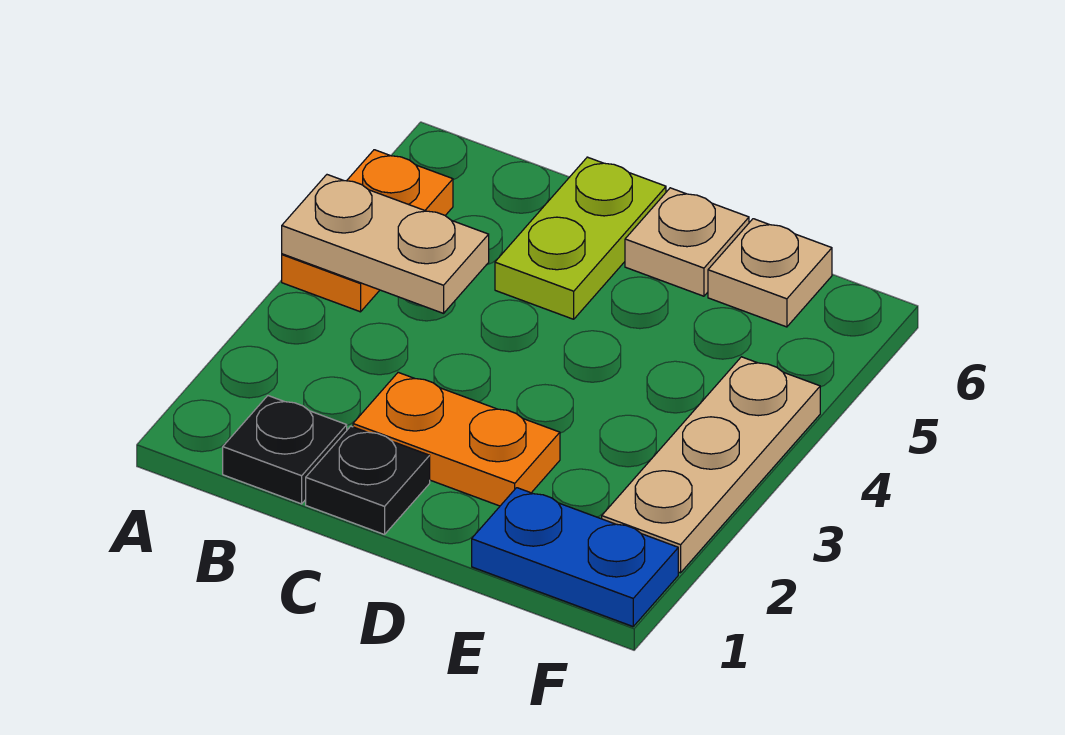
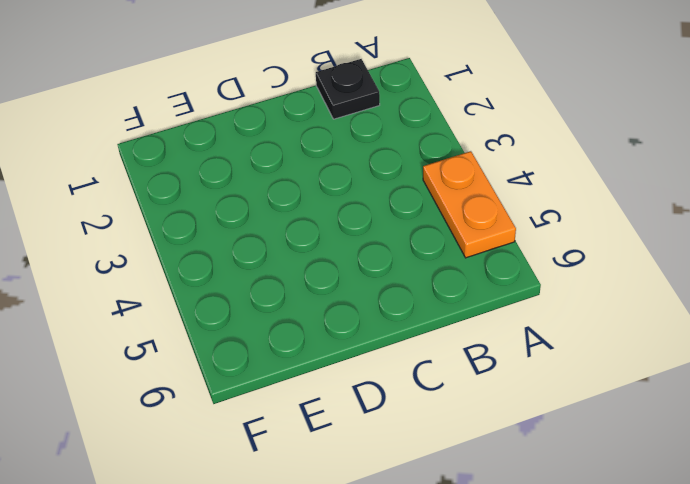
none -> black 1x1 plate [306,426,430,535]
none -> orange 1x2 plate [353,372,560,506]

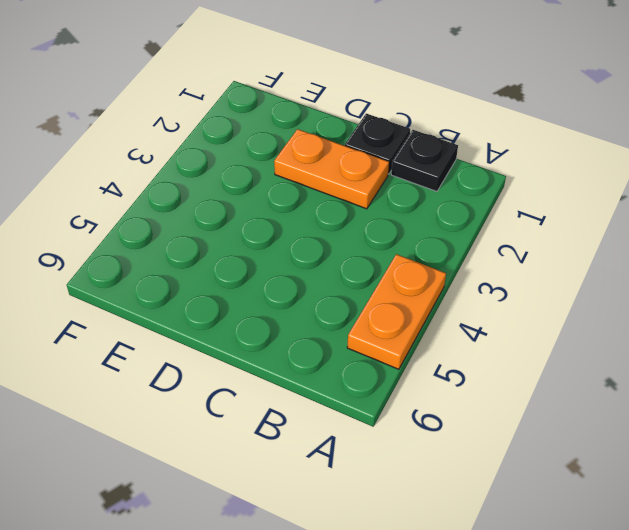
none -> lime 1x2 plate [495,157,666,319]
none -> tan 1x1 plate [625,188,749,296]

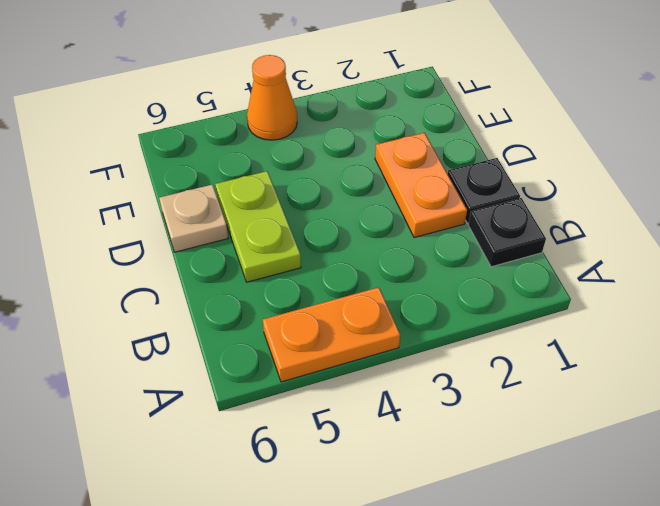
lime 1x2 plate [215,171,301,282] -> lime 1x2 plate turned to [495,157,666,319]
orange 1x1 cone [247,55,297,140] -> tan 1x3 plate [602,357,820,573]
none -> blue 1x2 plate [472,488,678,626]
none -> tan 1x1 plate [708,219,832,327]

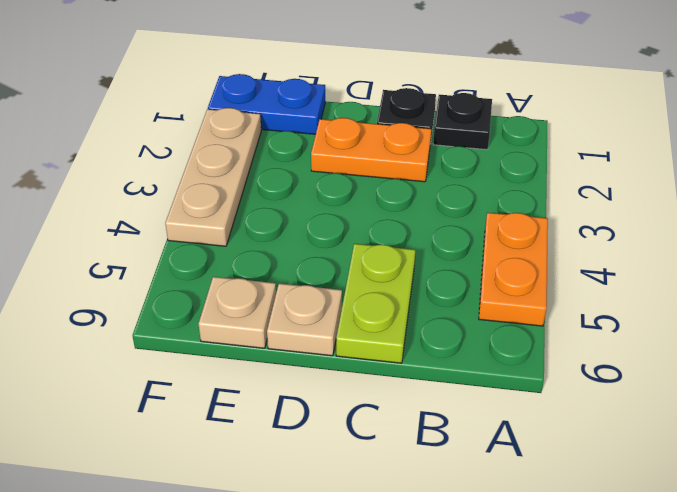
none -> tan 1x2 plate [282,175,489,313]

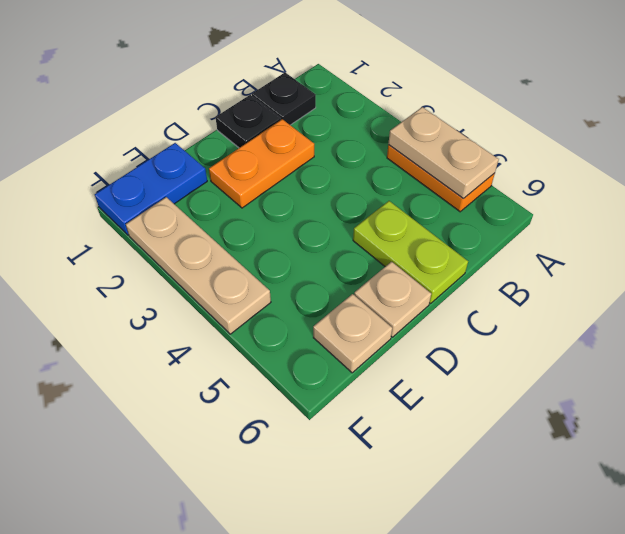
tan 1x2 plate [388,107,499,198] -> tan 1x2 plate turned to [282,175,489,313]

